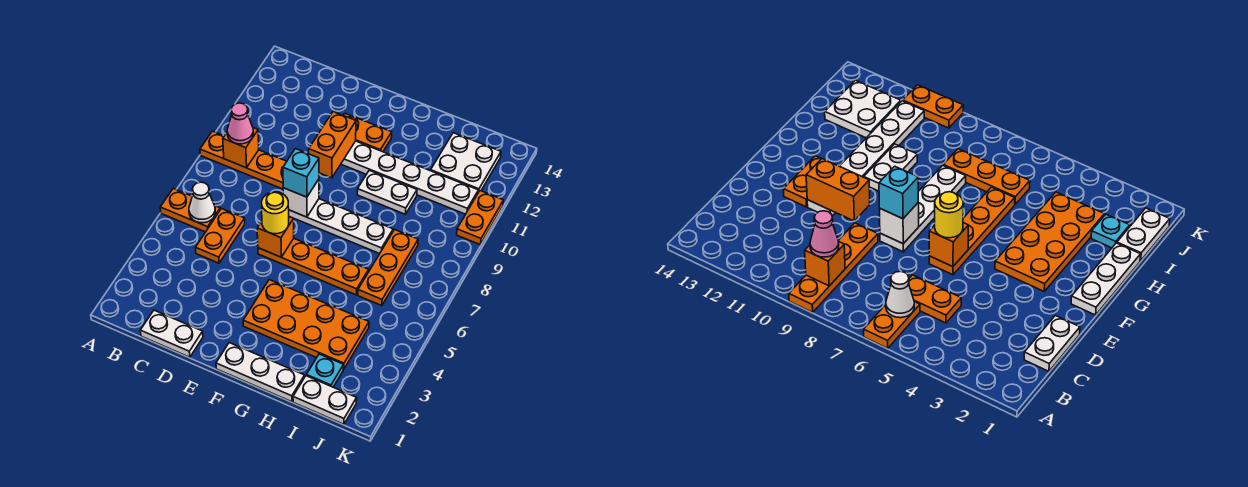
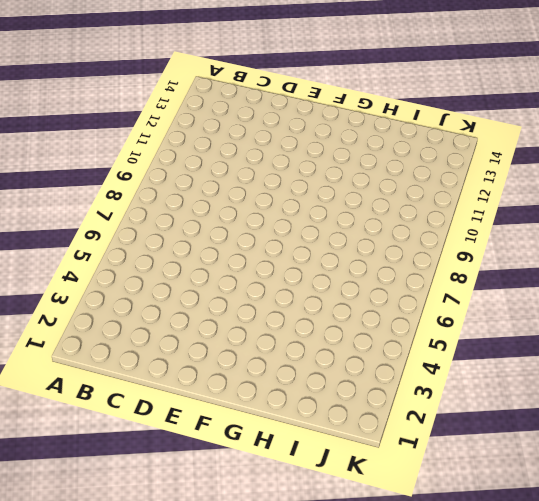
none -> orange 1x2 plate [160,189,220,232]
none -> orange 1x4 plate [200,131,287,189]
none -> white 1x2 plate [140,310,203,357]

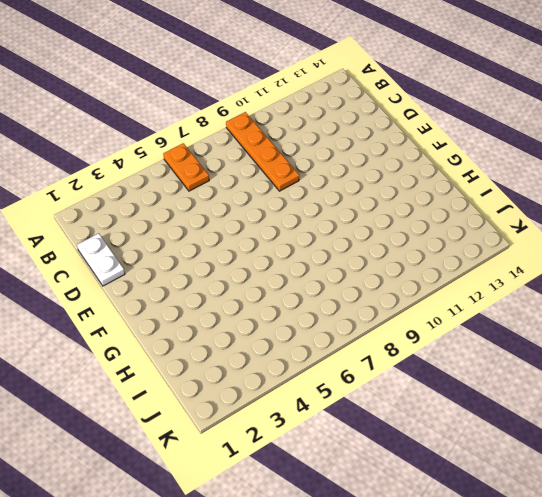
none -> orange 1x2 plate [195,209,245,263]
none -> orange 1x4 plate [258,238,369,295]
none -> white 1x4 plate [289,199,393,254]

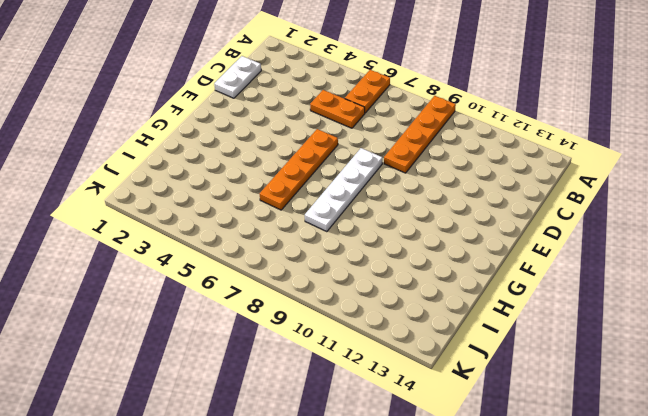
none -> white 1x6 plate [341,141,478,214]
none -> orange 1x2 plate [343,114,392,152]
none -> white 1x3 plate [216,343,305,402]

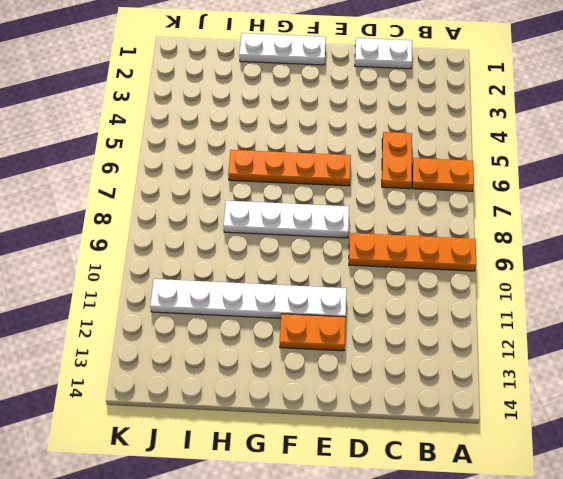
none -> orange 2x4 plate [243,280,369,369]
none -> white 1x2 plate [357,170,417,214]
none -> white 1x2 plate [293,376,357,424]

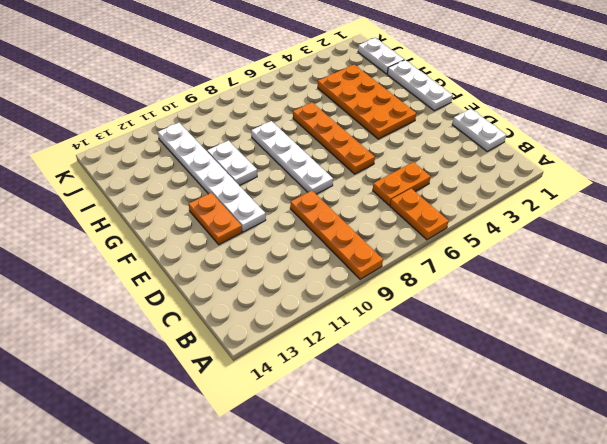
none -> cyan 1x1 plate [306,354,344,387]
none -> orange 1x3 plate [358,230,418,306]
none -> white 2x2 plate [431,133,501,192]

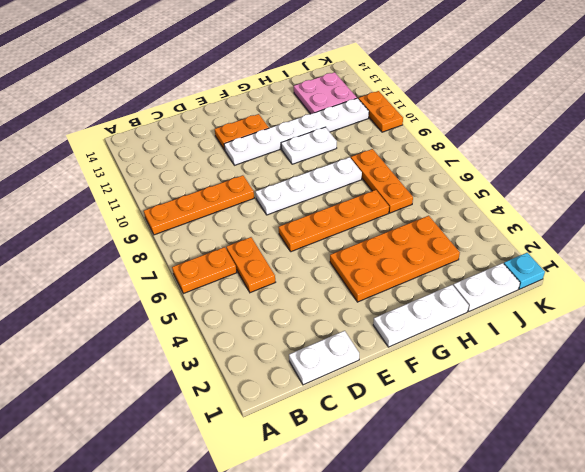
pink 2x2 plate [294,72,357,114] -> white 2x2 plate [431,133,501,192]
cyan 1x1 plate [504,253,545,289] -> cyan 1x1 plate moved to [306,354,344,387]
none -> white 1x1 cone [189,182,215,223]
none -> orange 1x1 brick [223,128,259,168]
none -> orange 1x1 brick [257,217,294,257]

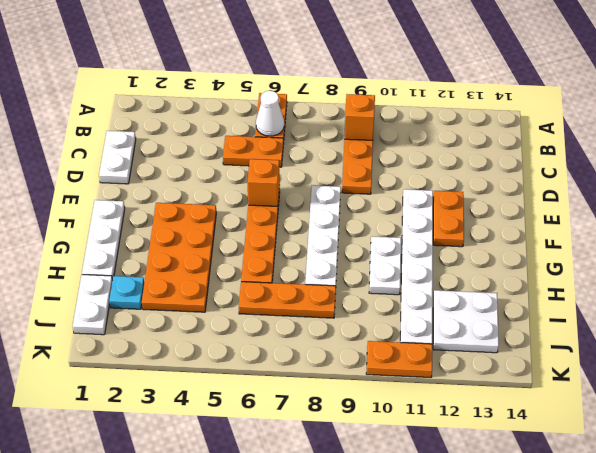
none -> white 1x1 brick [283,179,319,217]
none -> orange 1x2 brick [309,112,356,178]
none -> pink 1x1 cone [227,103,253,144]

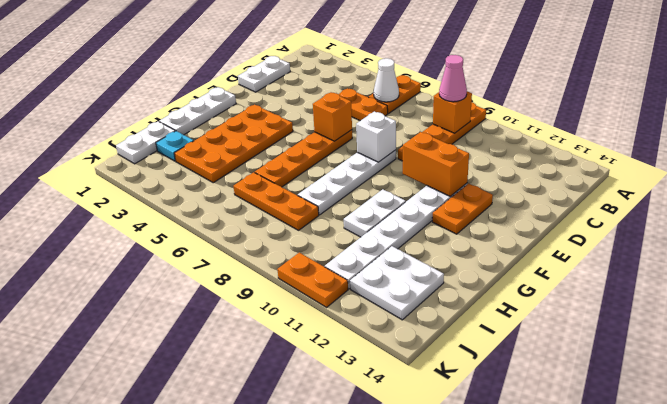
none -> yellow 1x1 round brick [262,192,289,234]
none -> cyan 1x1 brick [283,149,319,197]

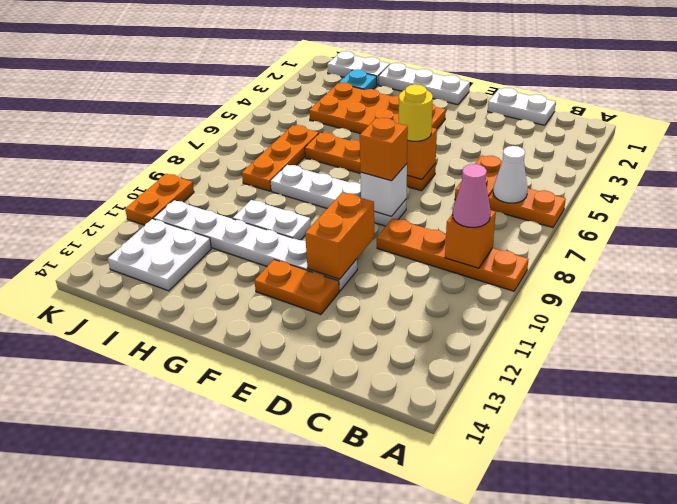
orange 1x1 brick [360,118,408,181] -> cyan 1x1 brick [283,149,319,197]

